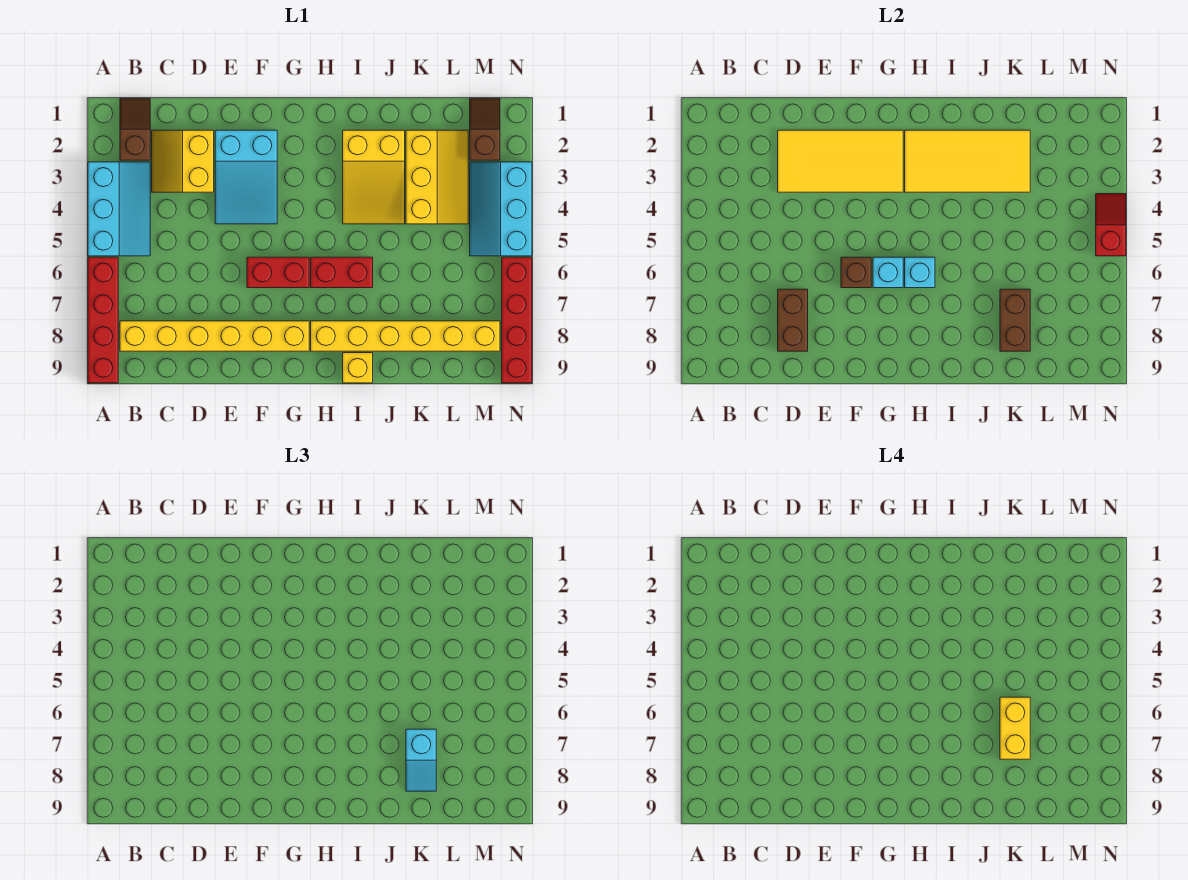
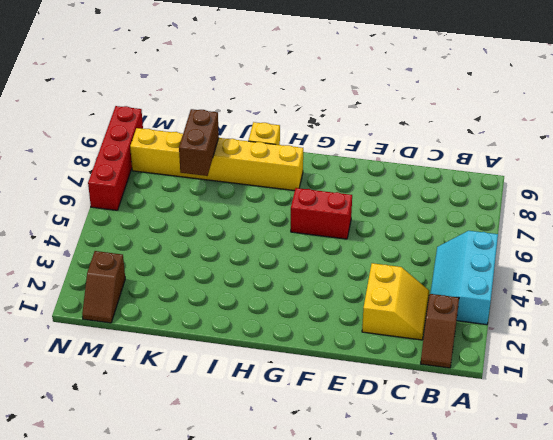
none -> red 1x4 brick [88,257,118,383]
none -> yellow 1x6 brick [120,321,309,351]
none -> cyan 2x3 slope [215,130,277,224]

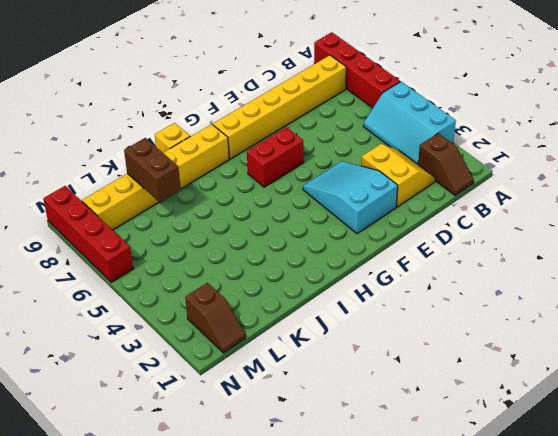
none -> red 1x2 brick [311,257,373,288]
none -> yellow 2x3 slope [343,130,405,224]
none -> yellow 2x3 slope [406,130,468,224]

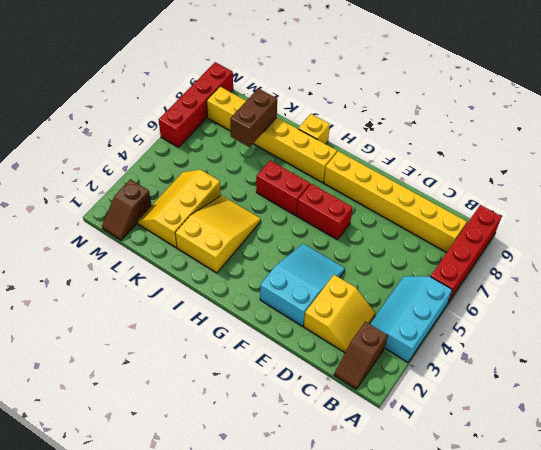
none -> cyan 2x3 slope [470,162,532,256]
none -> yellow 2x4 tile [778,130,903,192]
none -> brown 1x2 brick [778,289,808,351]

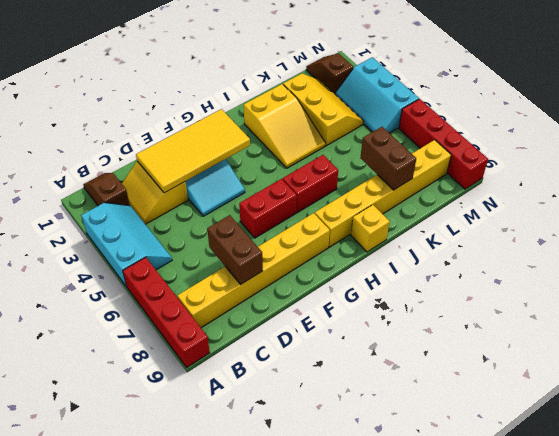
none -> brown 1x1 brick [841,257,871,288]
none -> cyan 1x1 brick [873,257,903,288]
none -> yellow 2x4 tile [905,130,1030,192]

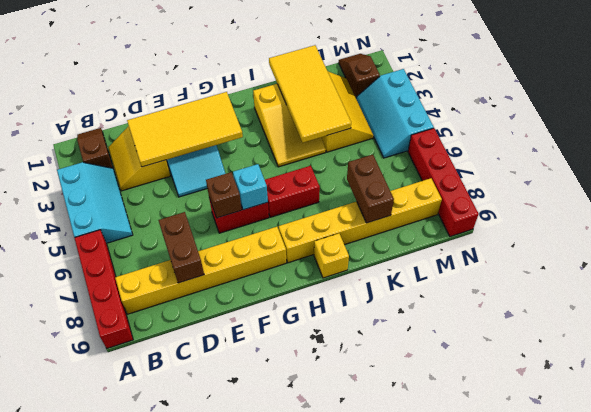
yellow 2x4 tile [269,45,351,143] -> yellow 2x4 tile turned to [905,130,1030,192]
none -> cyan 1x1 brick [905,257,935,288]
none -> red 1x2 slope [1096,194,1126,256]
none -> cyan 1x2 slope [406,729,436,791]

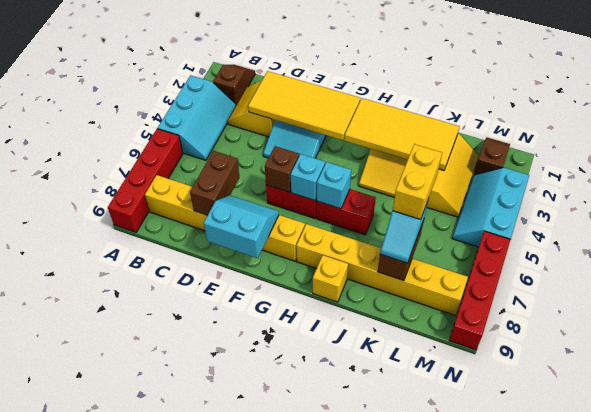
cyan 2x2 slope [204,195,279,258] -> none
none -> red 1x2 slope [1096,194,1126,256]

